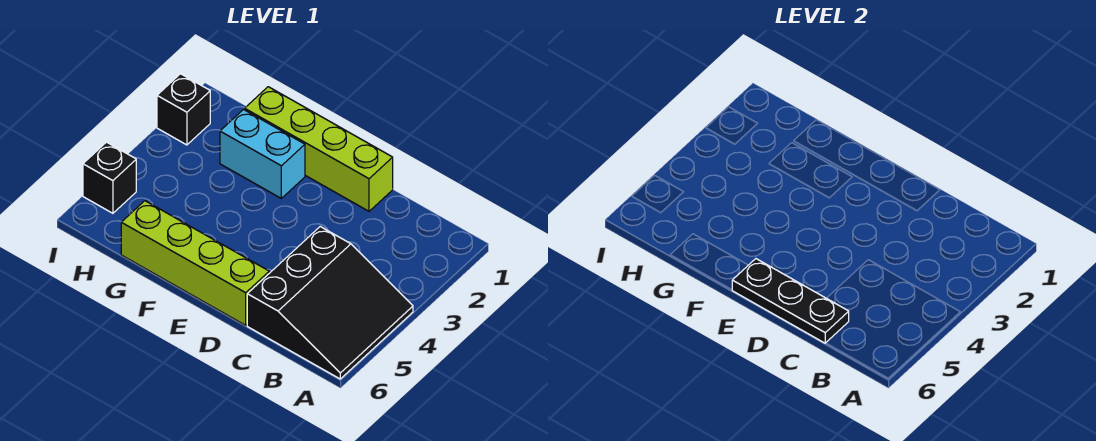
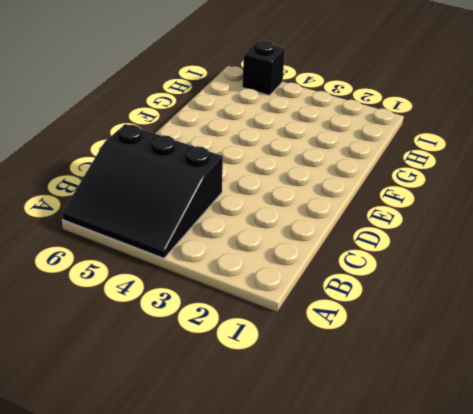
none -> lime 1x4 brick [245,87,393,211]
none -> lime 1x4 brick [121,201,269,325]

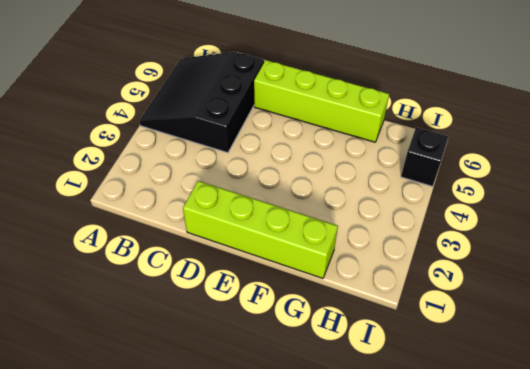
none -> cyan 1x2 brick [220,110,305,198]
none -> black 1x1 brick [157,74,210,145]

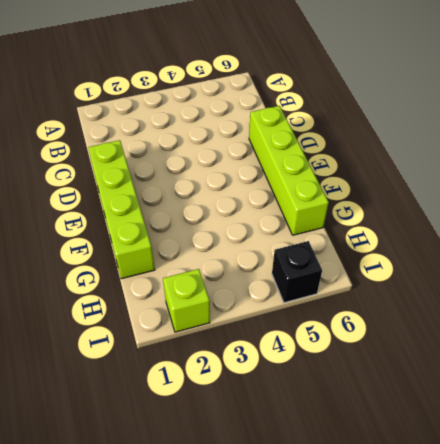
lime 1x1 brick [163,269,210,332] -> black 1x1 brick [157,74,210,145]
none -> black 3x3 slope [247,227,413,379]
none -> cyan 1x2 brick [220,110,305,198]

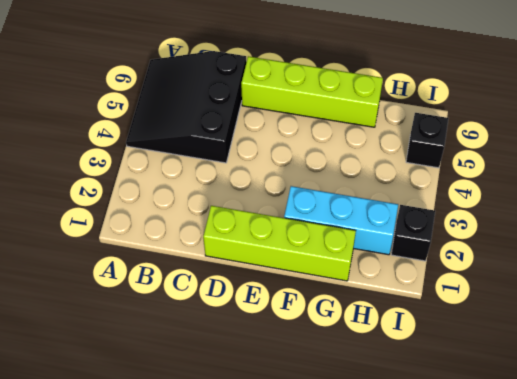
cyan 1x3 brick [284,186,398,255] -> cyan 1x2 brick [220,110,305,198]
none -> black 1x3 plate [732,259,849,343]

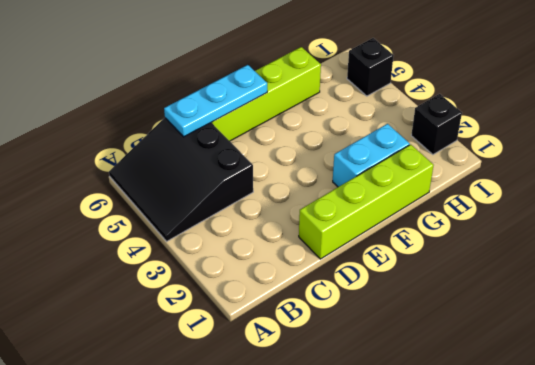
cyan 1x3 plate [164,65,267,137] -> black 1x3 plate [732,259,849,343]

